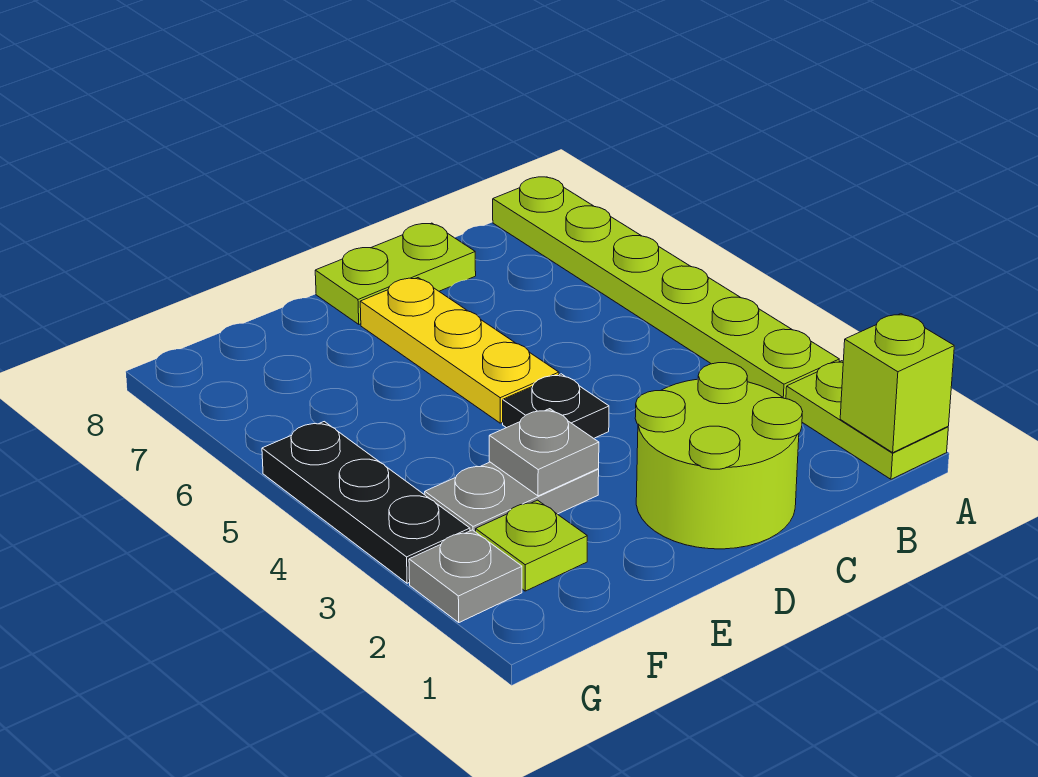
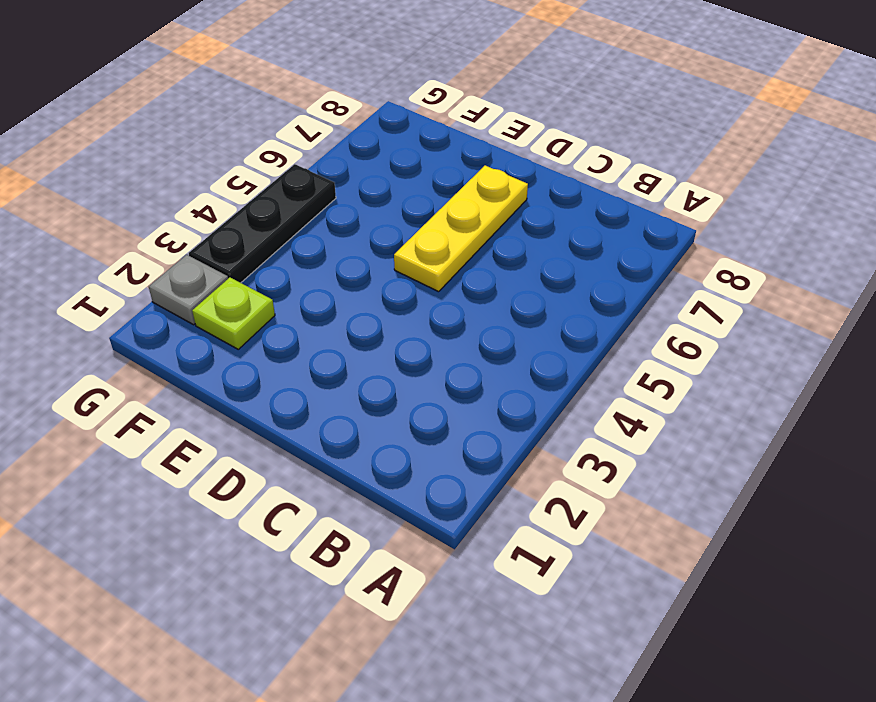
none -> lime 1x2 plate [786,361,948,479]
none -> lime 1x6 plate [493,177,839,399]
none -> lime 2x2 round brick [635,363,803,549]

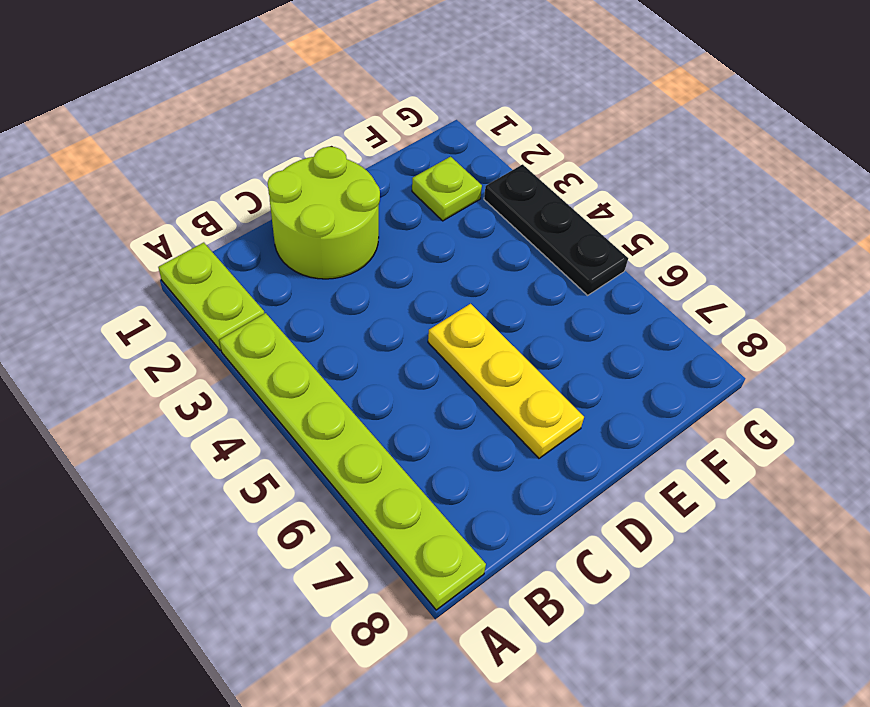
none -> lime 1x2 plate [315,223,476,324]
none -> black 1x1 plate [503,374,609,438]
none -> grey 1x2 plate [425,462,599,532]

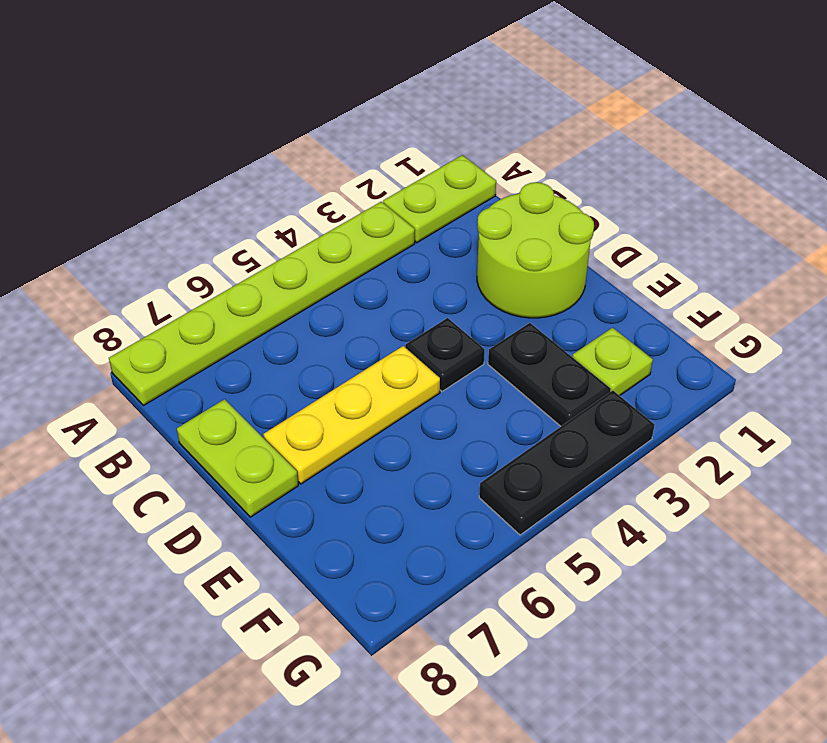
black 1x2 plate [488,323,611,426] -> grey 1x2 plate [425,462,599,532]
none -> grey 1x1 plate [409,530,522,622]
none -> lime 1x1 brick [840,314,954,452]
none -> grey 1x1 plate [489,409,599,496]

